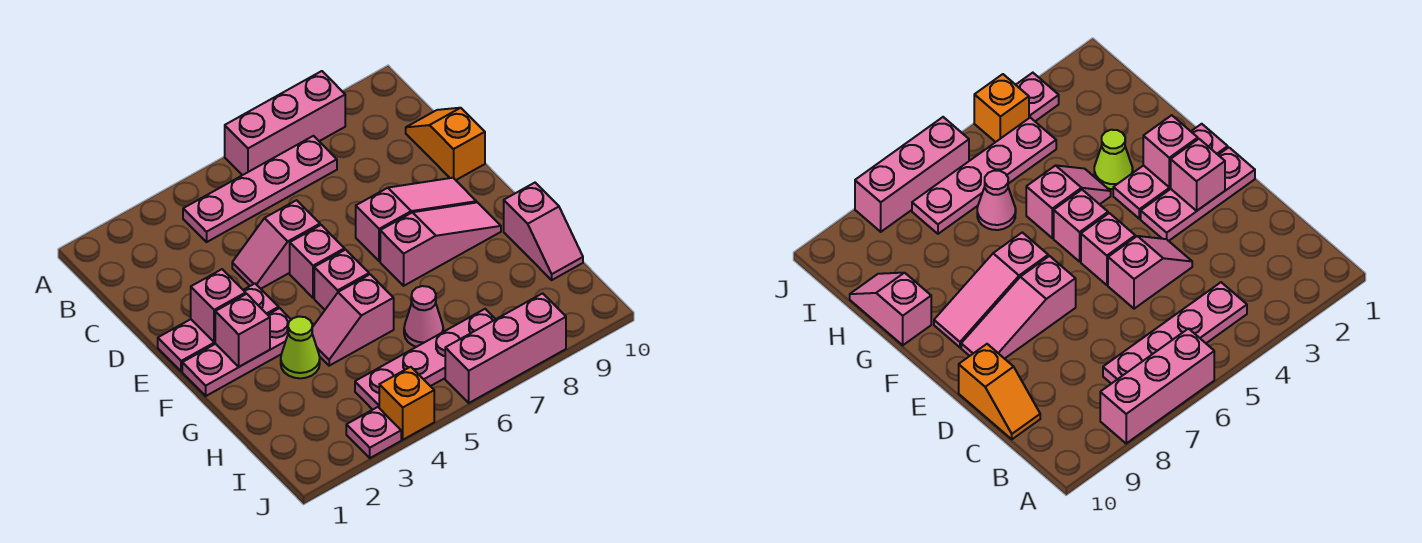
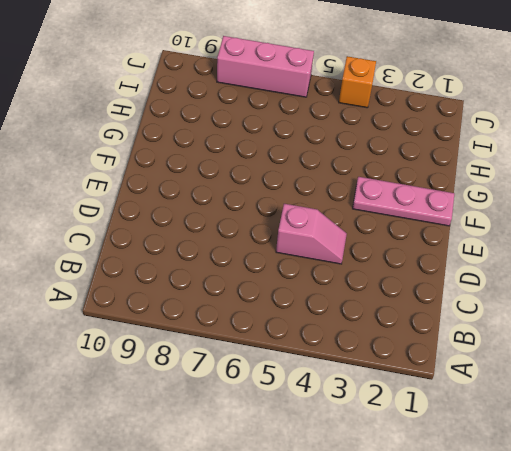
none -> pink 1x3 brick [225,71,345,175]
none -> pink 1x4 plate [183,136,337,242]
none -> orange 1x2 slope [406,108,485,180]

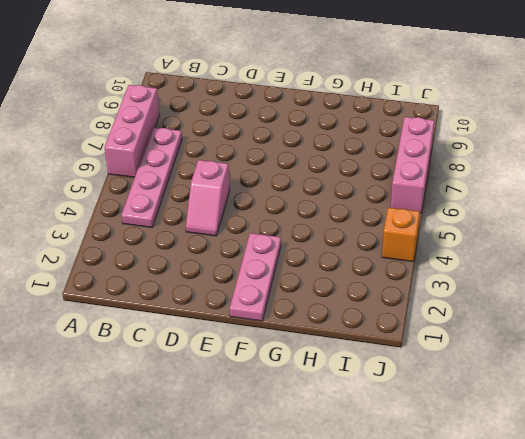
none -> orange 1x2 slope [406,108,485,180]
none -> pink 1x3 plate [158,284,279,371]
none -> pink 1x1 brick [290,225,345,298]

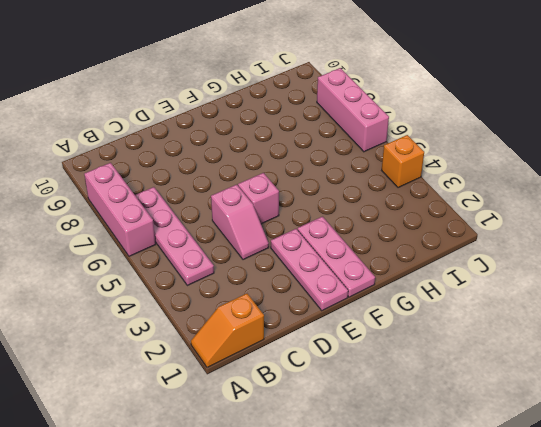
orange 1x2 slope [191,293,264,368] -> orange 1x2 slope moved to [406,108,485,180]
none -> pink 1x3 slope [356,178,476,261]
none -> pink 1x1 brick [314,250,369,310]
none -> pink 1x3 slope [380,202,501,286]

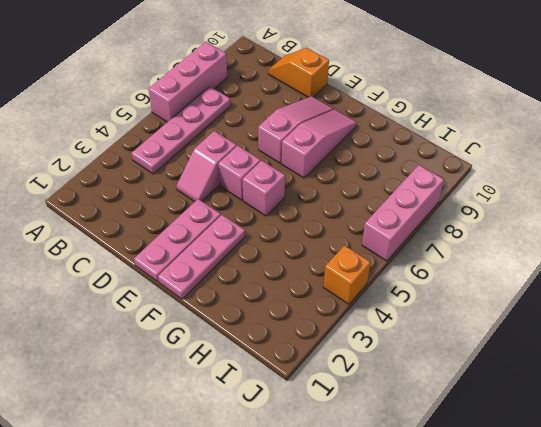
none -> lime 1x1 cone [281,317,320,378]
none -> pink 1x2 slope [312,274,394,366]
none -> pink 1x2 slope [504,183,583,280]

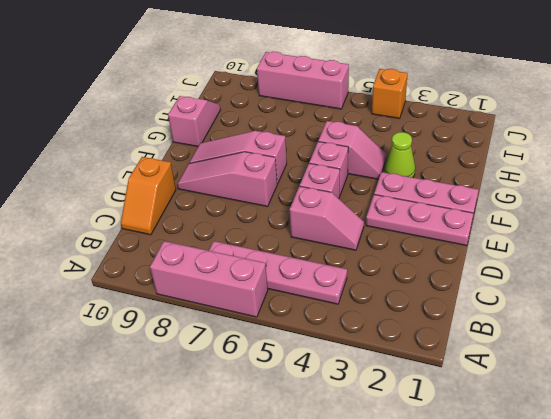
none -> pink 1x1 cone [404,286,443,347]
none -> pink 1x4 plate [355,309,496,410]
none -> pink 1x1 plate [346,407,401,458]

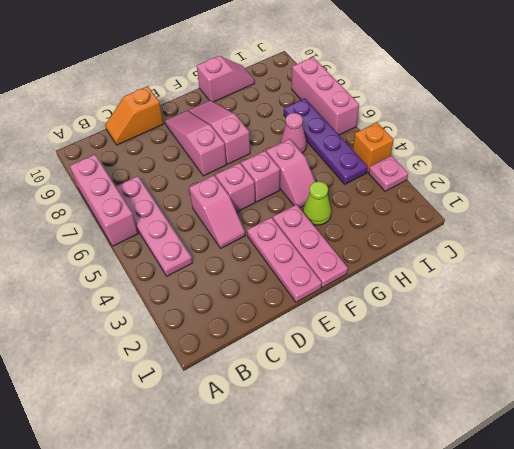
purple 1x4 plate [284,98,368,184] -> pink 1x4 plate [355,309,496,410]
none -> pink 1x1 brick [191,269,246,342]
none -> pink 1x1 brick [215,294,270,367]

